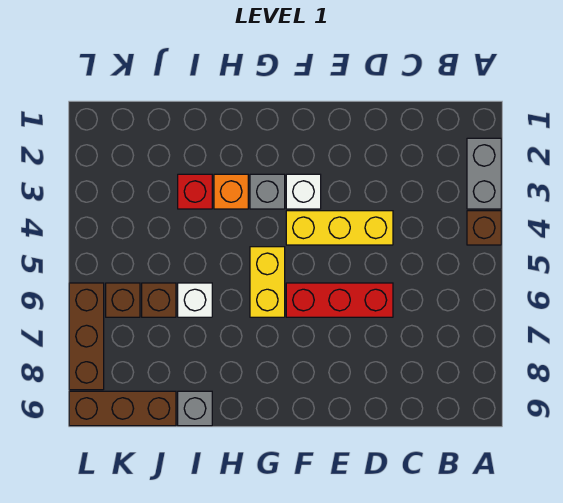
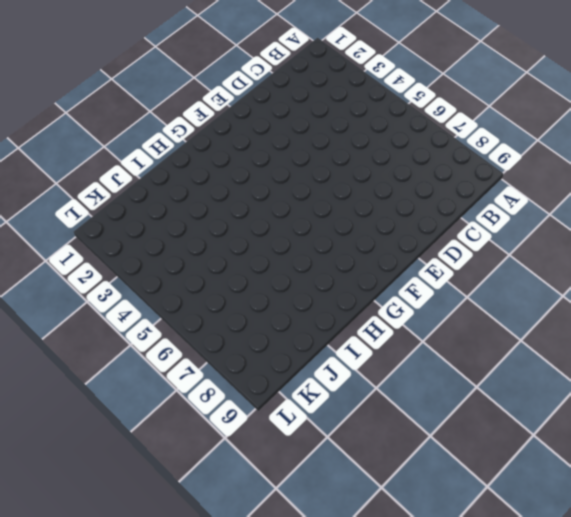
none -> grey 1x2 brick [467,138,501,209]
none -> brown 1x1 brick [467,211,501,245]
none -> yellow 1x3 brick [286,211,393,245]

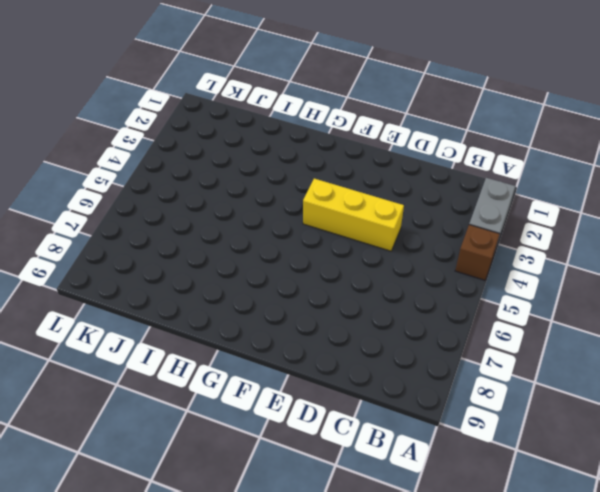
none -> red 1x3 brick [286,283,393,317]
none -> white 1x1 brick [286,174,321,209]
none -> grey 1x1 brick [250,174,285,209]

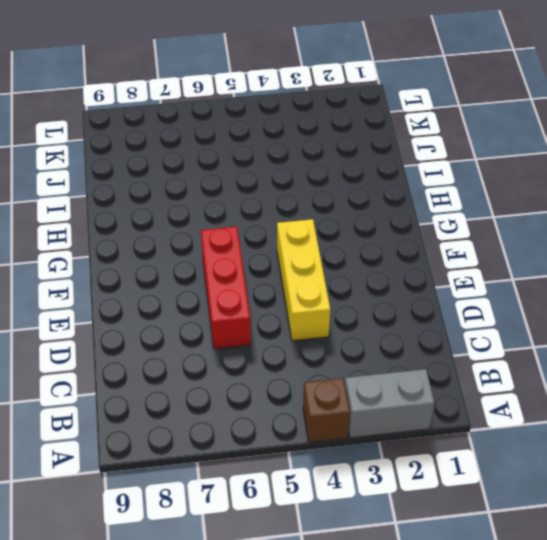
none -> white 1x1 brick [286,174,321,209]
none -> grey 1x1 brick [250,174,285,209]
none -> yellow 1x2 brick [250,247,285,317]

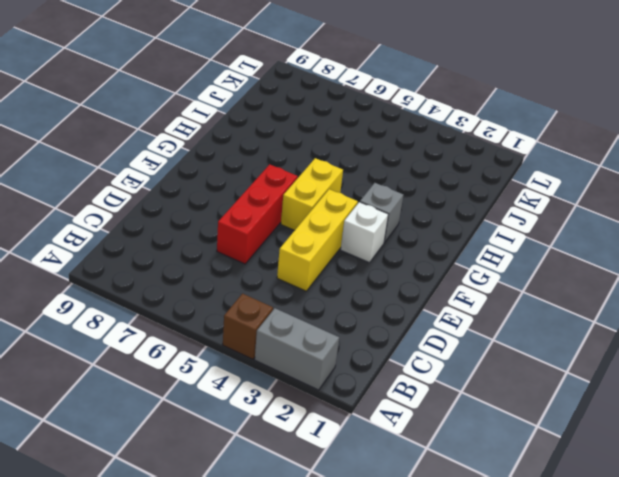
yellow 1x2 brick [281,158,343,230] -> yellow 1x2 brick turned to [250,247,285,317]
none -> orange 1x1 brick [214,174,248,209]
none -> red 1x1 brick [178,174,212,209]
none -> white 1x1 brick [178,283,212,317]

